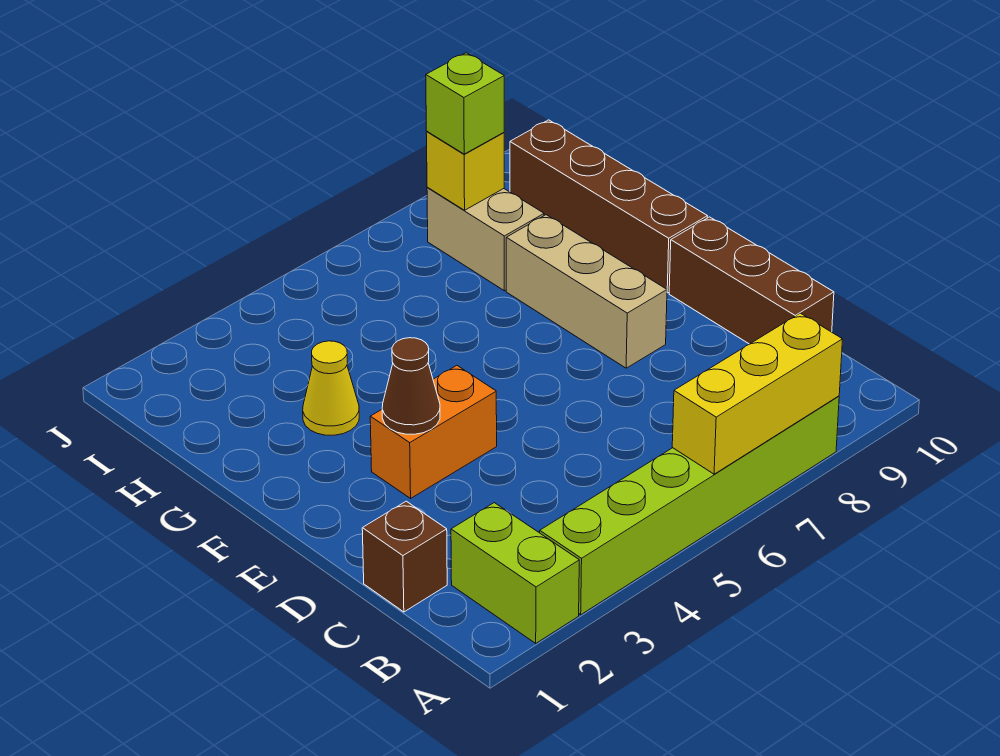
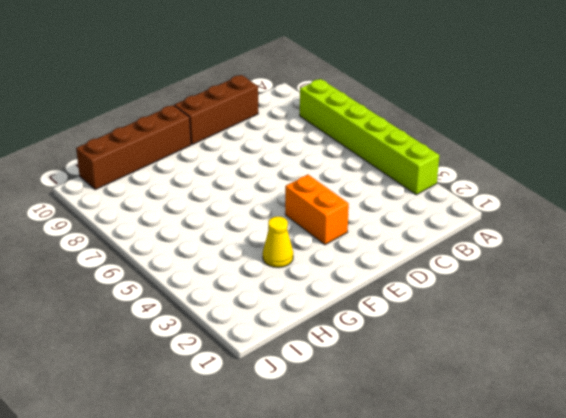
none -> lime 1x2 brick [451,503,579,643]
none -> brown 1x1 brick [362,501,447,612]
none -> tan 1x3 brick [506,215,667,368]

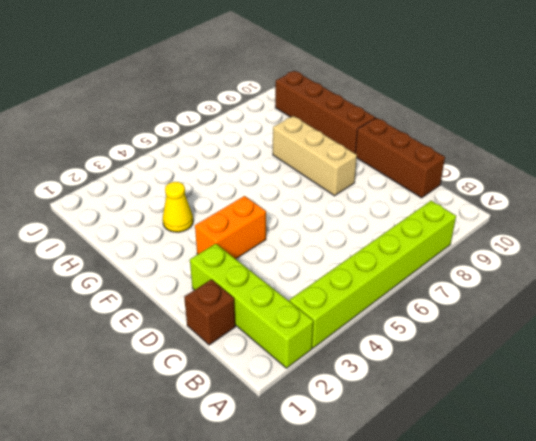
lime 1x4 brick [190,244,313,368] -> lime 1x2 brick [451,503,579,643]
none -> tan 1x2 brick [427,187,544,291]
none -> yellow 1x3 brick [672,313,843,474]
none -> brown 1x1 cone [382,338,440,434]

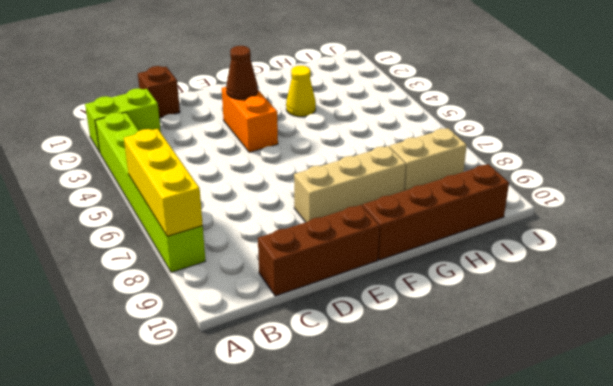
none -> yellow 1x1 brick [426,132,504,210]
none -> lime 1x1 brick [426,53,504,154]

